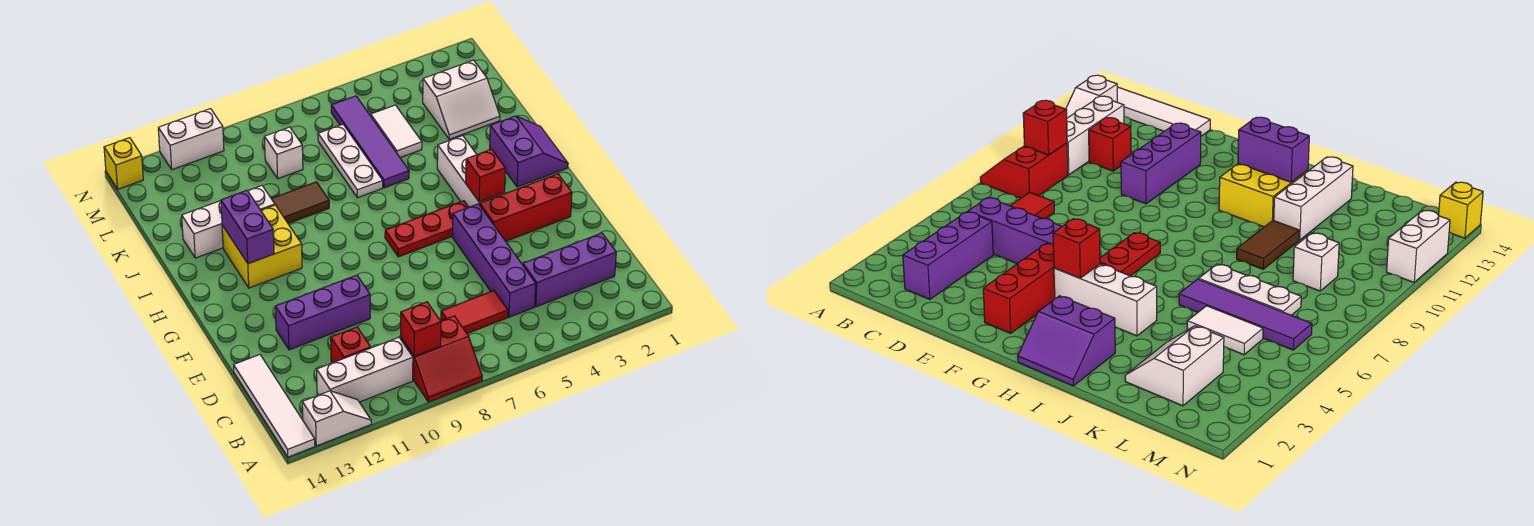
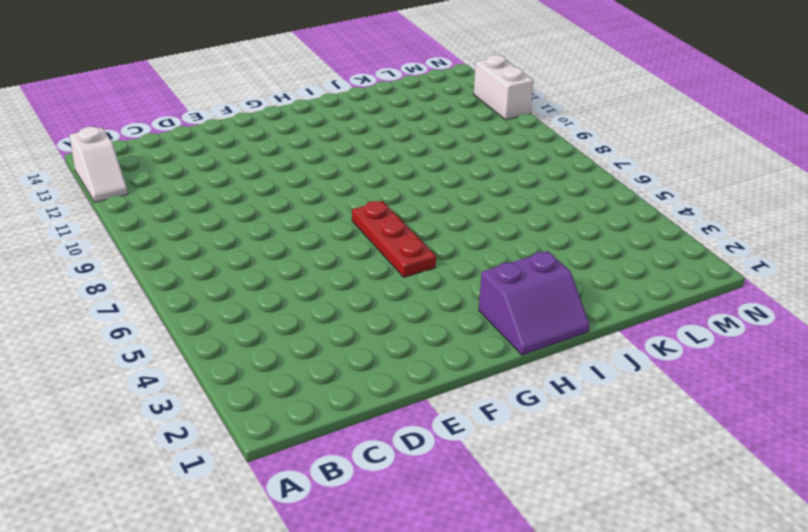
none -> red 2x2 slope [401,316,482,402]
none -> white 1x4 tile [234,355,315,457]
none -> white 1x3 brick [317,337,413,402]

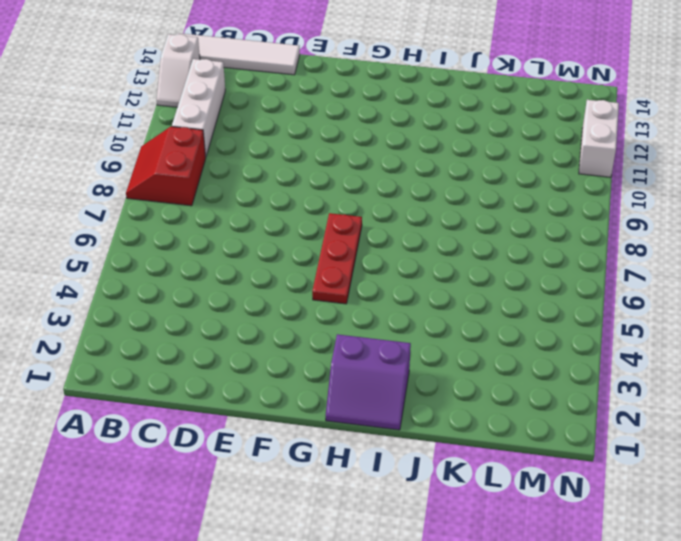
none -> purple 1x3 brick [523,233,616,307]
none -> purple 1x4 brick [453,204,536,317]
none -> red 1x2 tile [441,291,508,333]

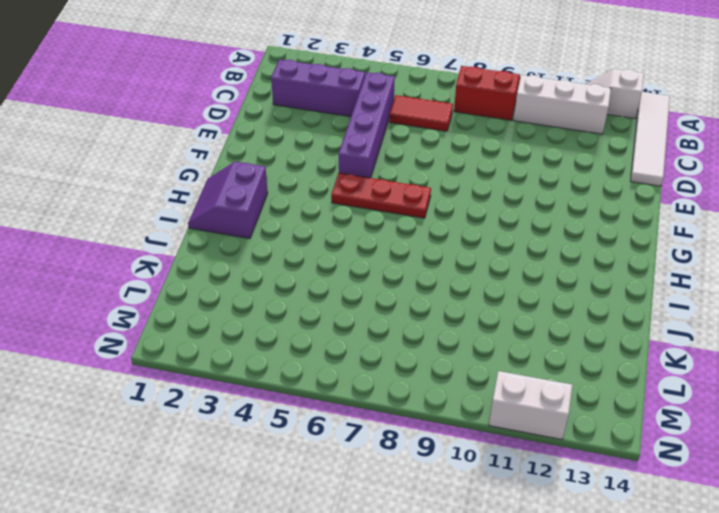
none -> red 1x1 brick [331,327,371,363]
none -> purple 1x3 brick [275,275,370,350]
none -> red 1x3 brick [480,174,572,241]

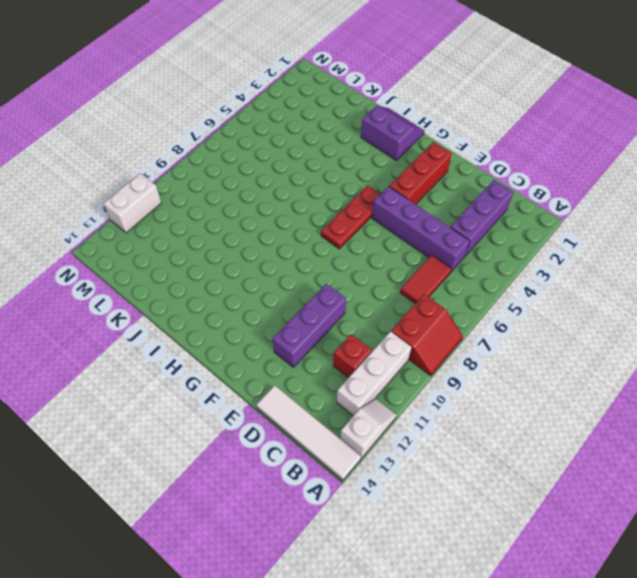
none -> white 1x3 brick [437,136,504,207]
none -> yellow 2x2 brick [222,205,302,288]
none -> purple 1x4 tile [331,96,409,188]

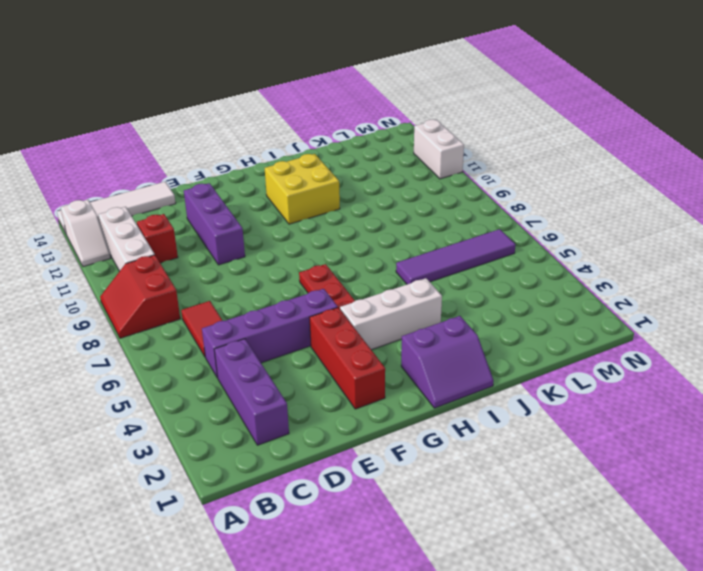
none -> white 1x3 plate [318,124,383,198]
none -> brown 1x2 tile [272,182,329,223]
none -> white 1x3 brick [182,186,275,258]

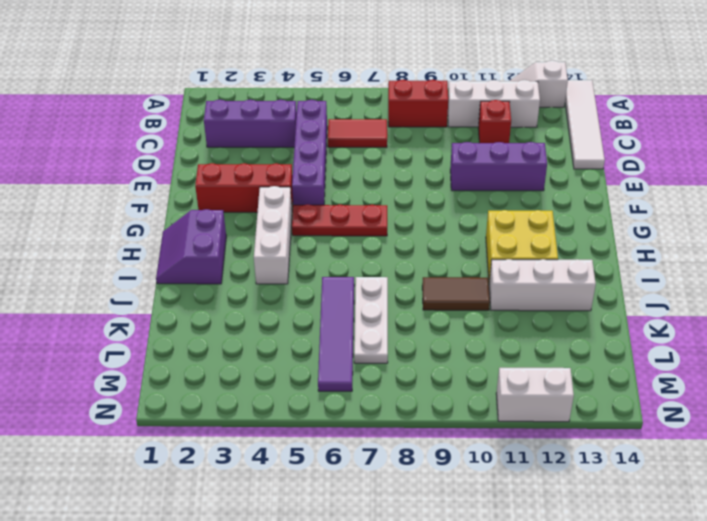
none -> white 2x2 slope [423,60,500,139]
none -> white 1x2 tile [371,105,422,158]
none -> white 1x1 brick [264,127,303,179]

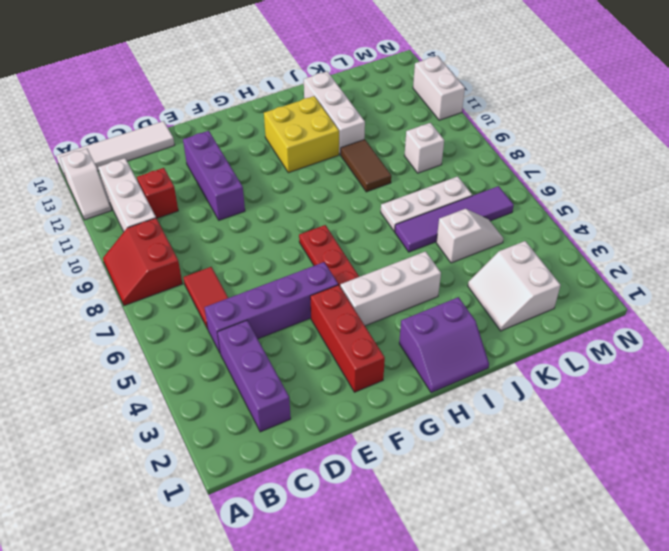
white 1x2 slope [436,209,504,263] -> white 1x2 tile [371,105,422,158]
none -> yellow 1x1 brick [104,138,143,189]
none -> red 1x1 brick [401,302,441,356]
none -> red 1x1 brick [466,149,505,202]

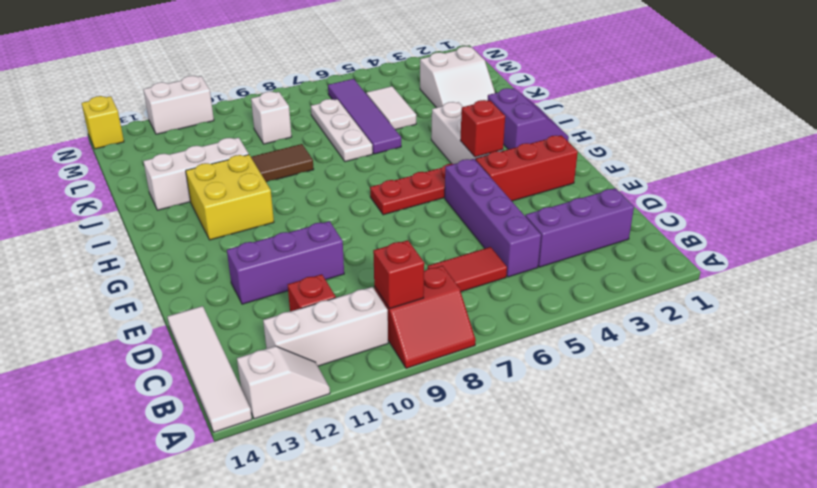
none -> purple 1x2 brick [221,190,274,264]

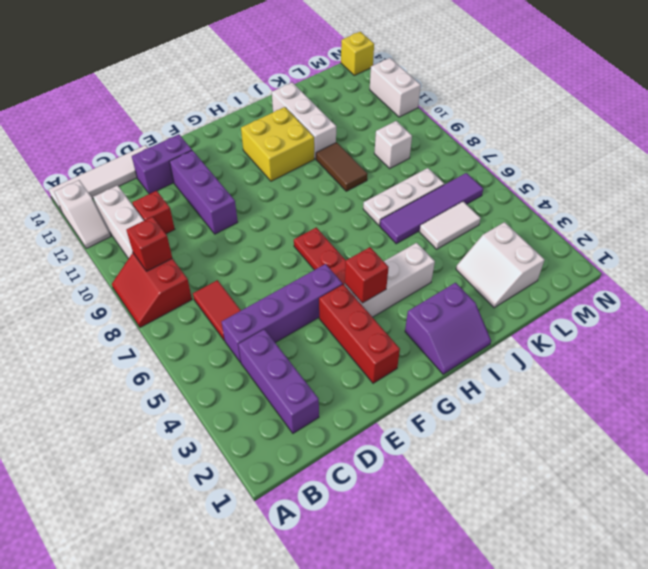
purple 1x2 brick [132,134,192,194] -> purple 1x2 brick moved to [221,190,274,264]

